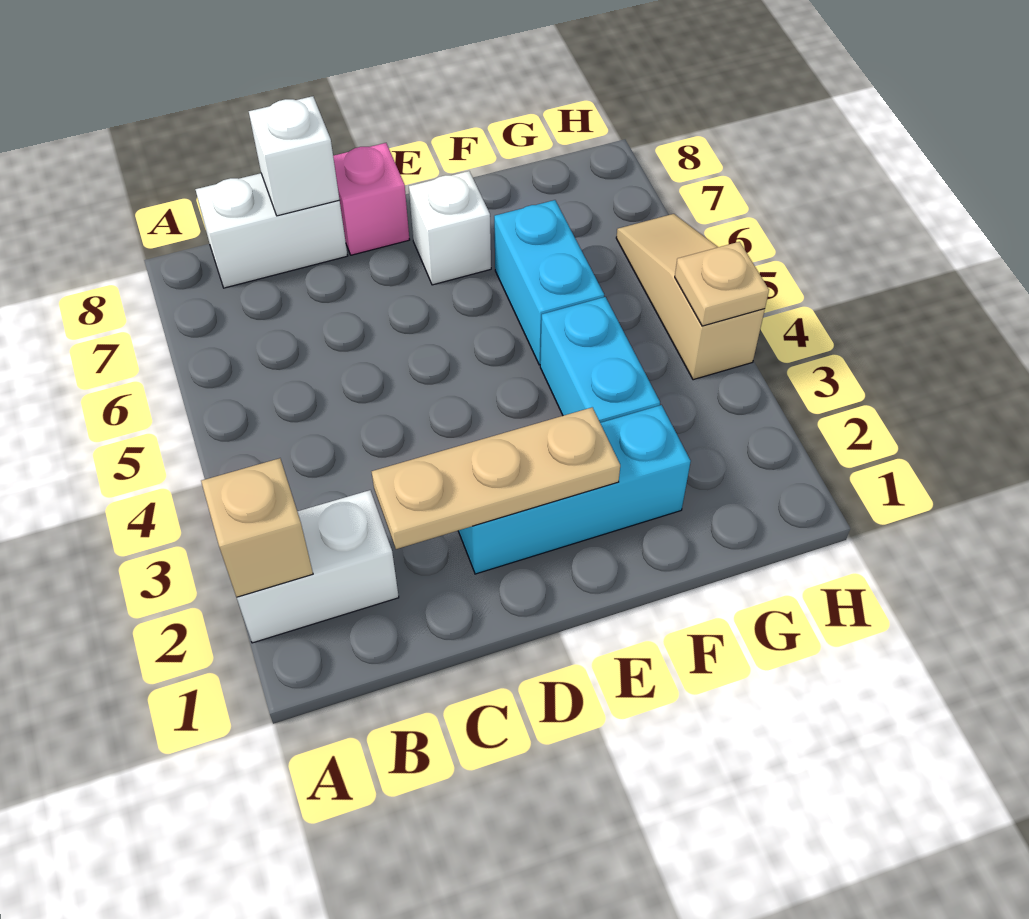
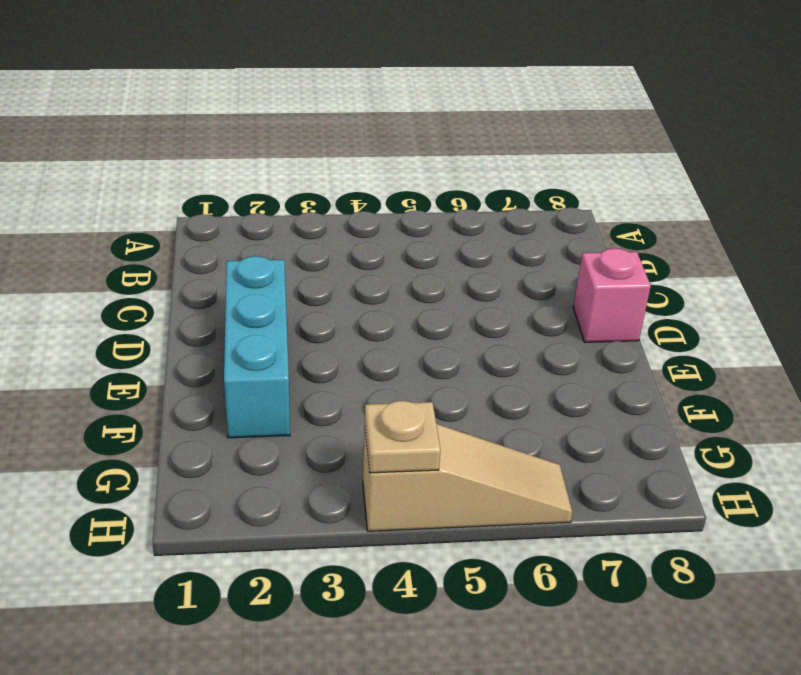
none -> white 1x2 brick [237,490,399,643]
none -> white 1x2 brick [195,173,348,288]
none -> white 1x1 brick [409,171,491,285]

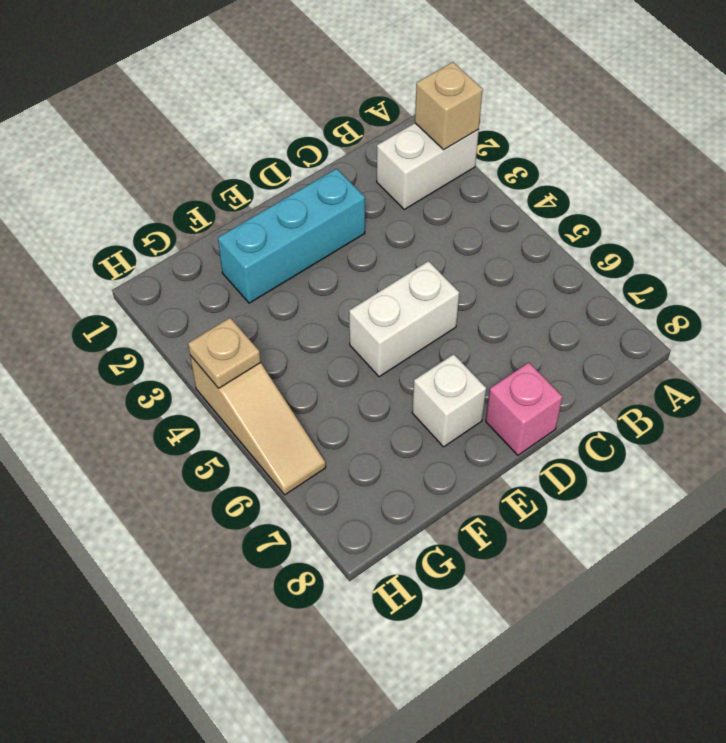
white 1x2 brick [349,261,459,377] -> white 1x2 brick moved to [195,173,348,288]
none -> cyan 1x2 brick [540,297,660,423]
none -> cyan 1x2 brick [494,200,604,365]
none -> tan 1x3 plate [372,407,620,549]

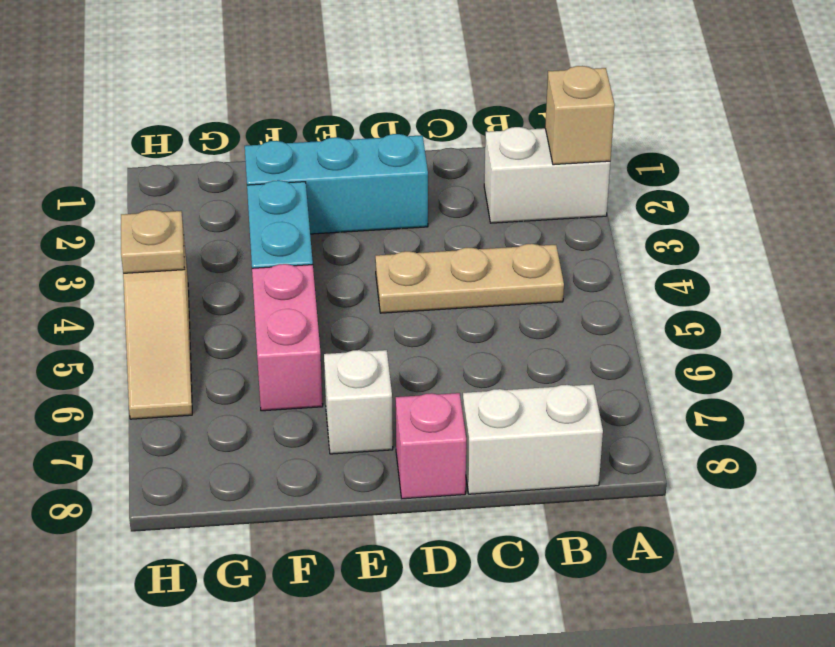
tan 1x3 plate [375,244,564,313] -> tan 1x3 plate moved to [372,407,620,549]
pink 1x2 brick [252,264,323,411] -> cyan 1x2 brick [494,200,604,365]
none -> white 1x1 brick [249,96,339,216]

